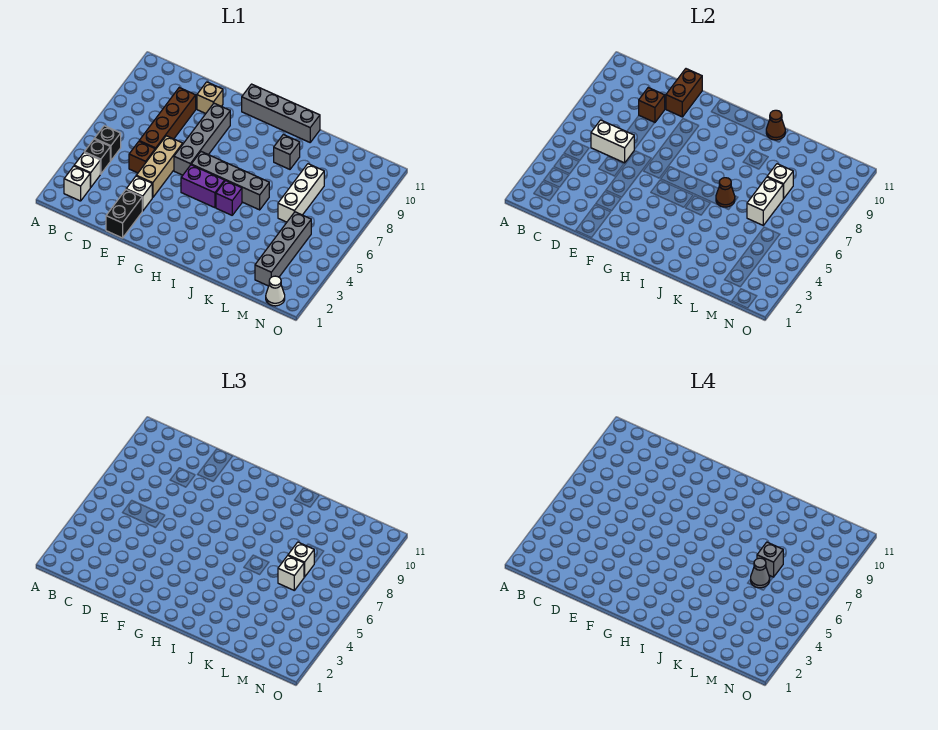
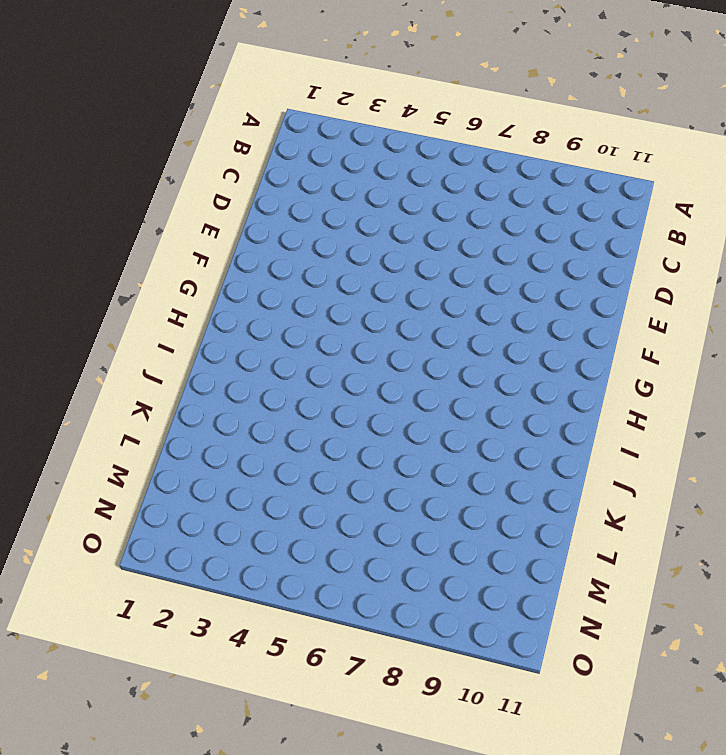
none -> white 1x1 brick [64,166,91,201]
none -> white 1x1 brick [74,153,100,187]
none -> black 1x1 brick [84,139,110,174]
none -> black 1x1 brick [95,126,121,161]

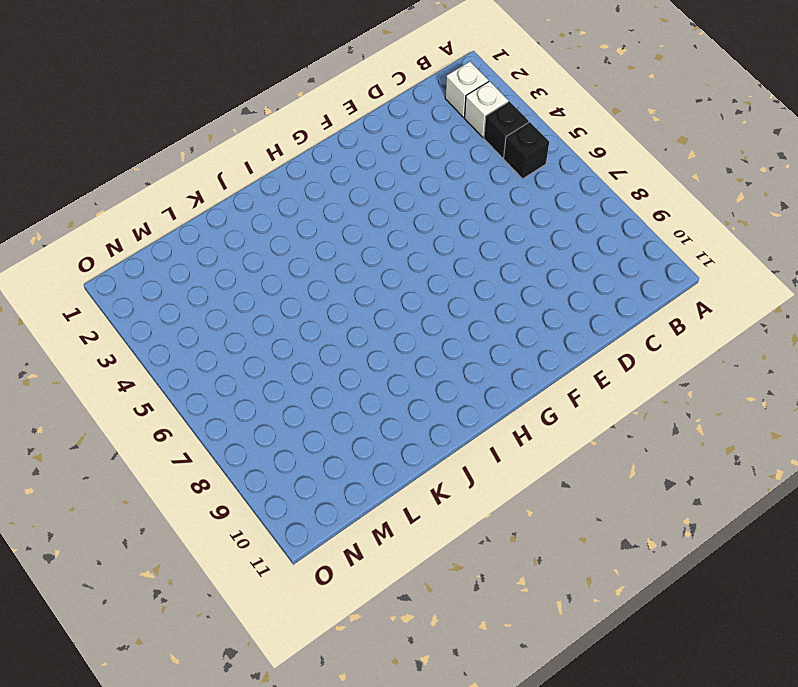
none -> brown 1x1 brick [129,142,155,173]
none -> brown 1x4 brick [139,88,196,149]
none -> black 1x2 brick [106,190,142,238]
none -> white 1x1 brick [126,176,152,211]

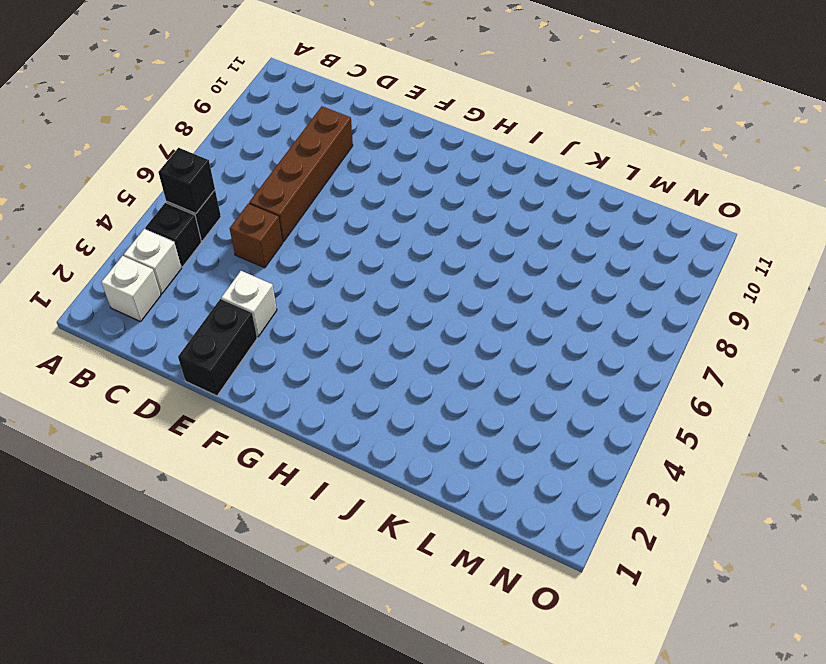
black 1x1 brick [158,148,215,214] -> none
none -> tan 1x3 brick [136,136,183,198]
none -> tan 1x1 brick [197,82,223,113]
none -> grey 1x4 brick [174,103,230,175]
none -> purple 1x2 brick [181,165,225,208]

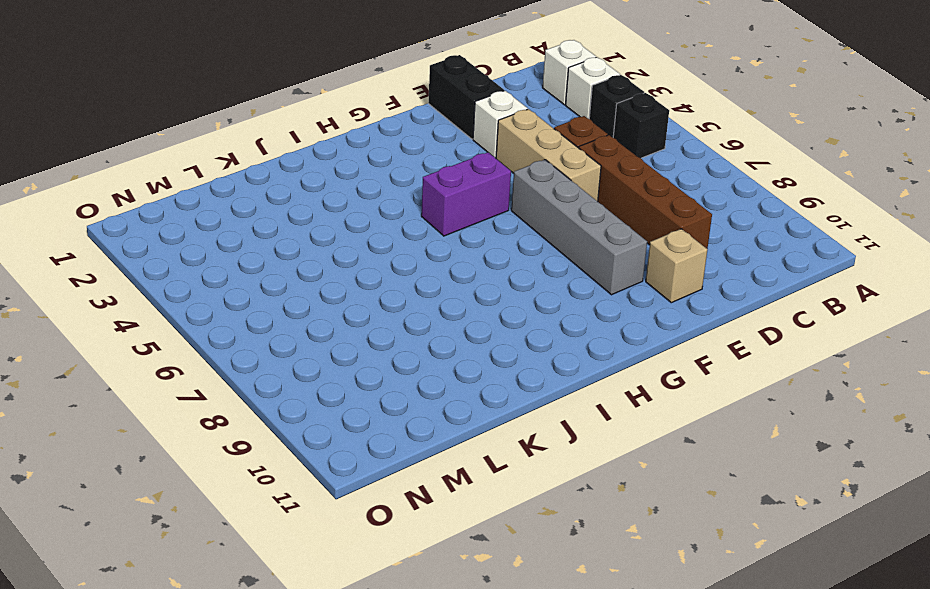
none -> grey 1x4 brick [191,152,269,210]
none -> grey 1x4 brick [242,84,320,142]
none -> purple 1x1 brick [216,181,242,215]
none -> grey 1x1 brick [274,135,300,169]

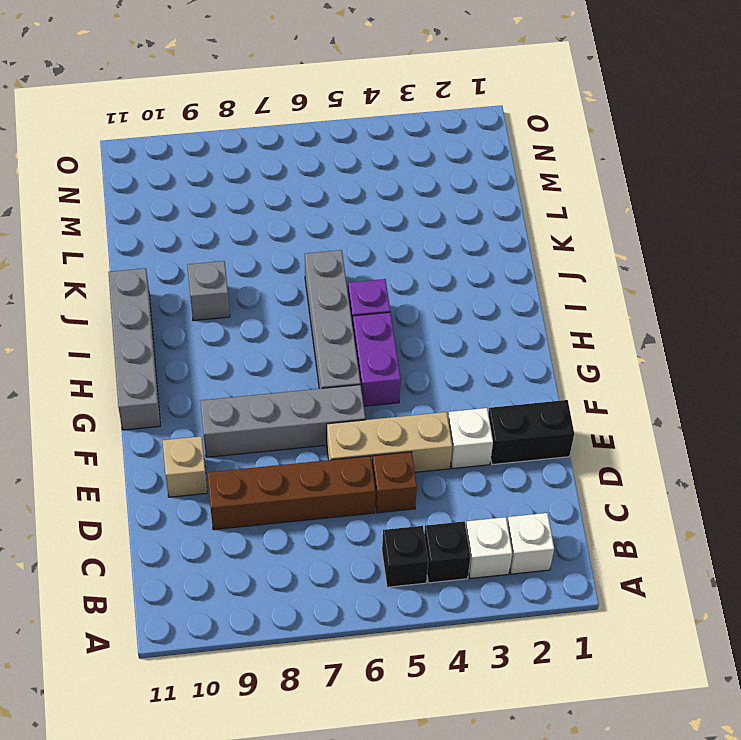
none -> white 1x3 brick [278,164,324,222]
none -> grey 1x4 brick [255,212,311,286]
none -> white 1x1 cone [266,276,285,306]
none -> white 1x2 brick [591,120,634,163]

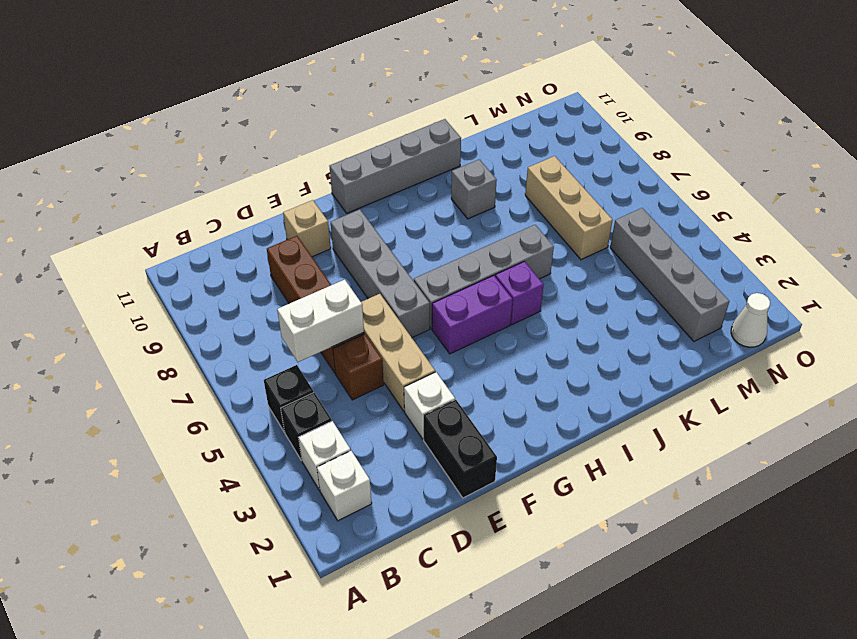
tan 1x3 brick [525,156,613,260] -> white 1x3 brick [278,164,324,222]
none -> brown 1x1 brick [639,88,665,123]
none -> brown 1x2 brick [666,69,702,117]
none -> brown 1x1 cone [716,178,735,207]
none -> brown 1x1 cone [766,110,785,140]

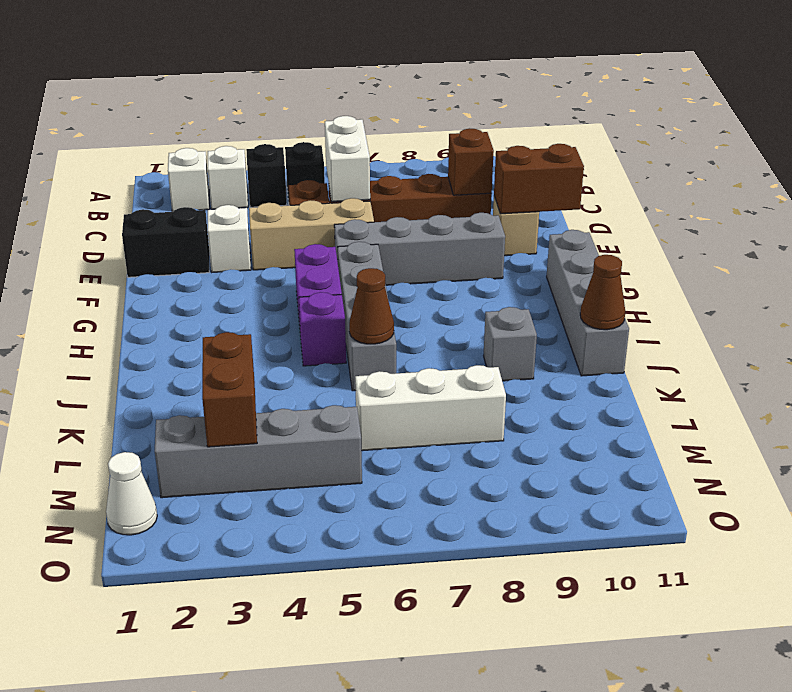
brown 1x2 brick [202,332,257,447] -> none
none -> white 1x2 brick [747,177,784,225]
none -> white 1x1 brick [767,164,793,198]
none -> white 1x1 brick [278,556,304,590]
none -> white 1x1 brick [288,542,314,577]

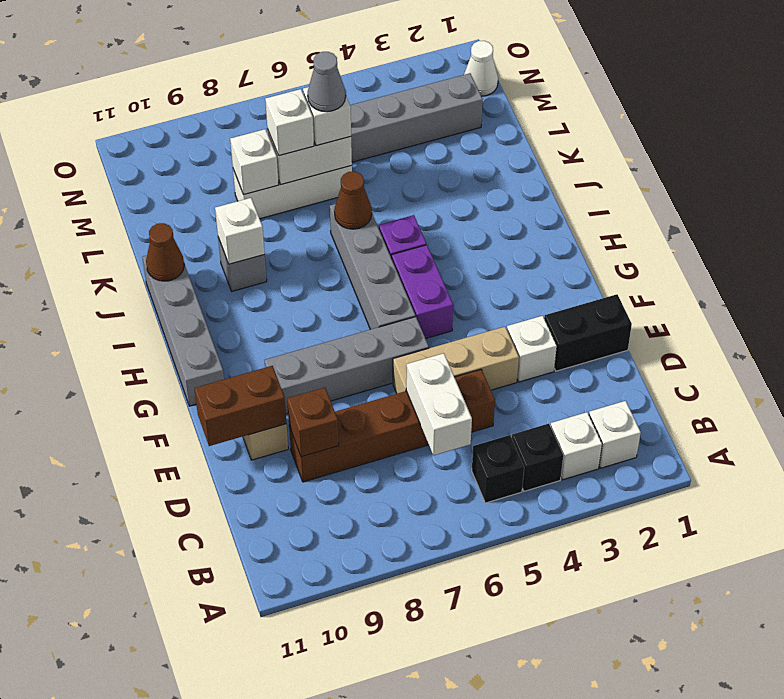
white 1x1 brick [215,198,265,264] -> none
none -> grey 1x1 brick [757,542,783,577]

